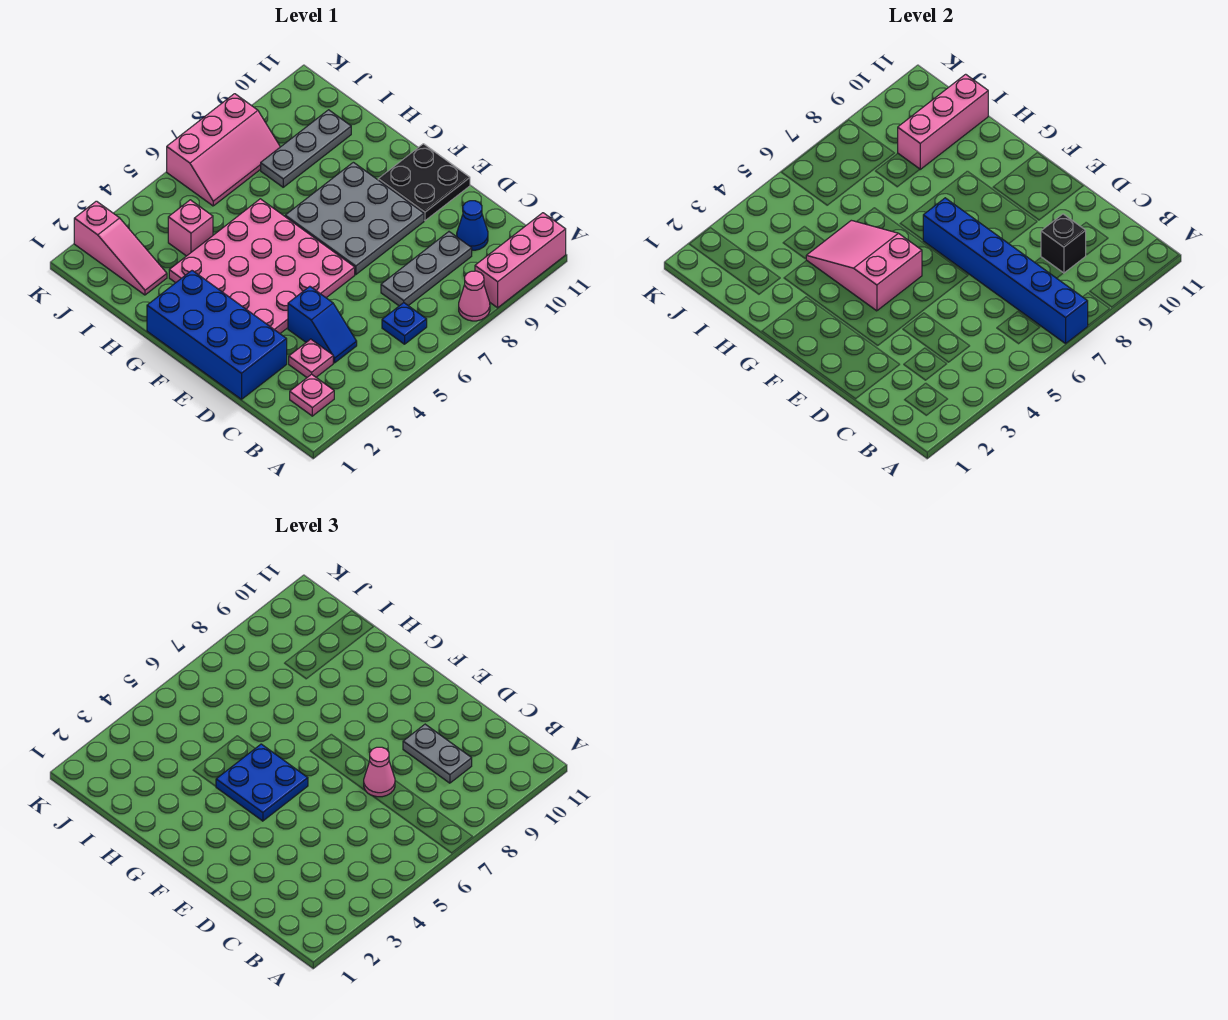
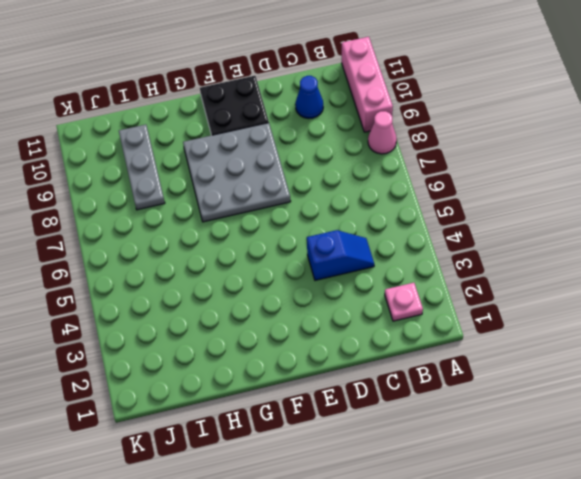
none -> blue 1x1 plate [382,303,427,344]
none -> pink 1x1 plate [289,339,333,377]
none -> grey 1x3 plate [381,232,472,306]

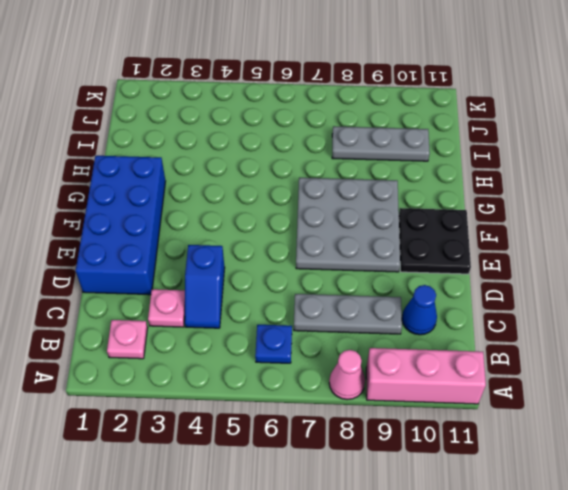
none -> pink 4x4 plate [169,199,355,333]
none -> pink 1x3 slope [74,201,167,295]
none -> pink 1x1 brick [168,200,213,256]

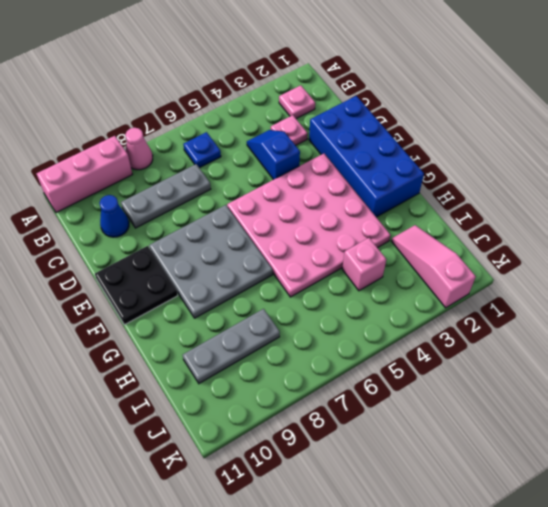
none -> pink 2x3 slope [167,94,280,206]
none -> blue 1x6 brick [923,198,1088,344]
none -> black 1x1 brick [1041,214,1086,273]

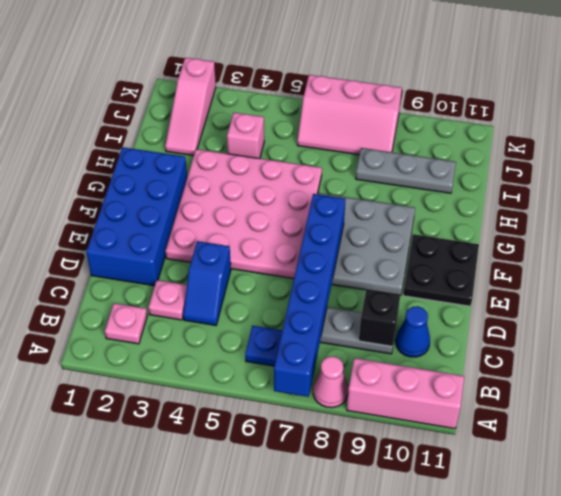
none -> pink 2x3 slope [806,220,922,311]
none -> pink 1x3 brick [898,74,988,169]
none -> grey 1x2 plate [403,724,472,783]

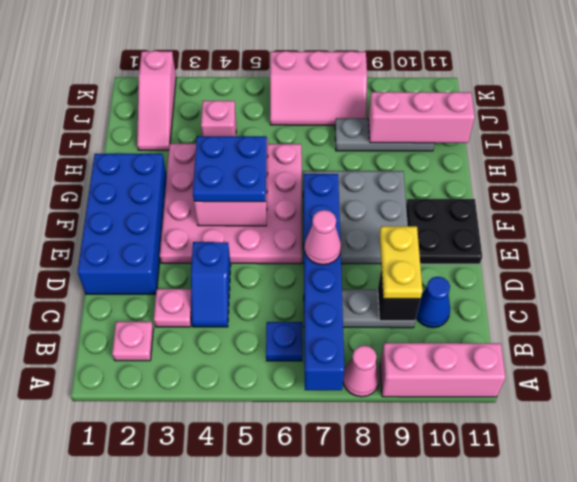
yellow 1x2 plate [380,226,423,299] -> grey 1x2 plate [403,724,472,783]

